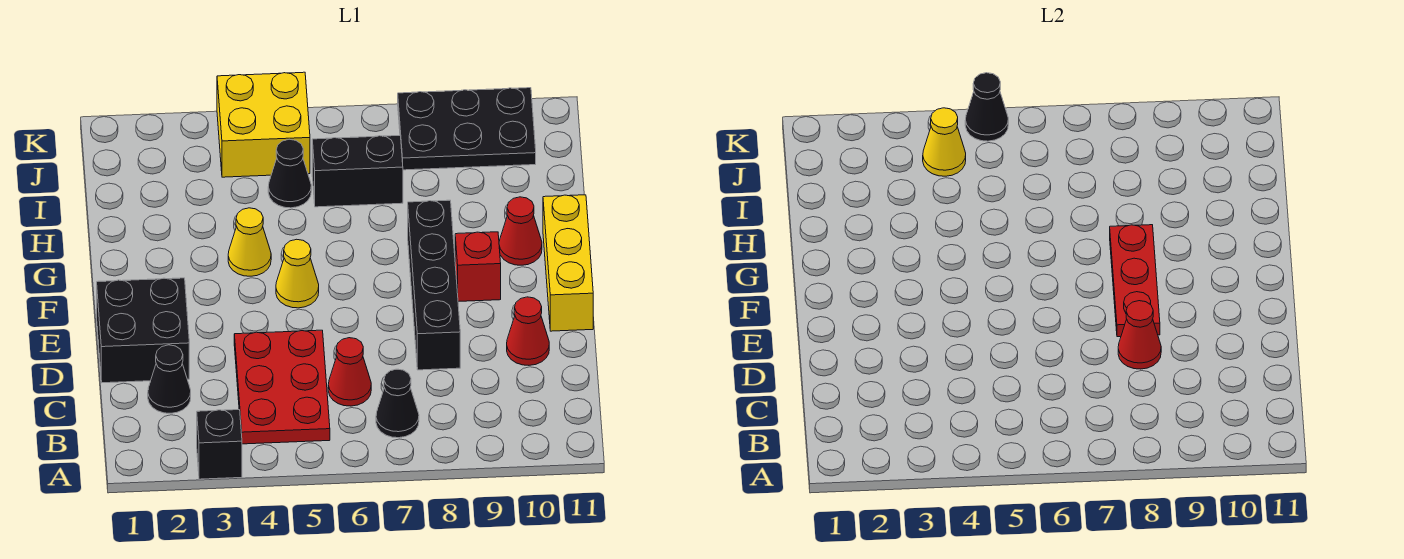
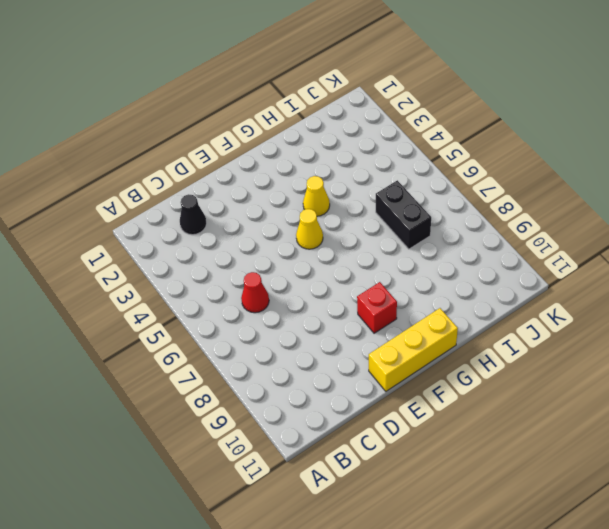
none -> black 1x1 brick [197,410,242,479]
none -> red 2x3 plate [234,330,330,444]
none -> black 1x1 cone [376,369,419,438]

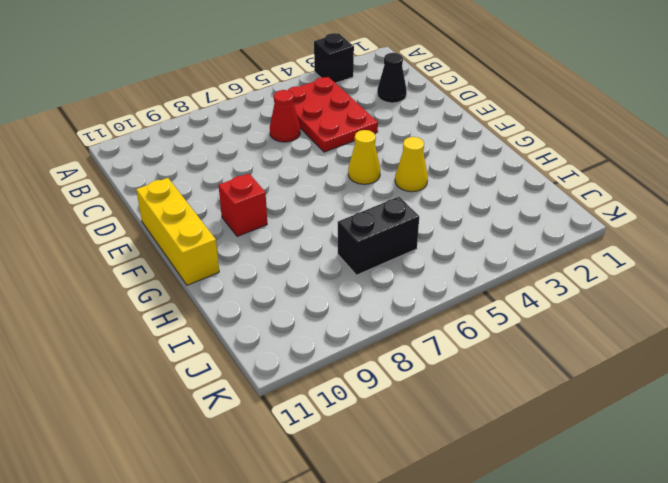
none -> black 1x1 cone [376,369,419,438]
none -> black 2x2 brick [97,278,189,383]
none -> black 1x4 brick [408,200,460,370]

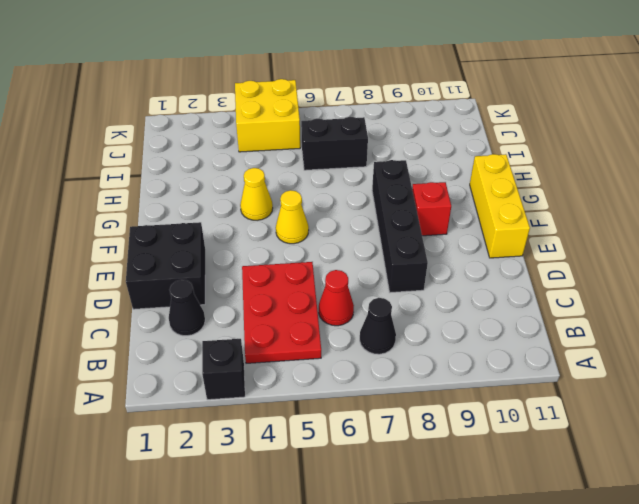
none -> red 1x1 cone [507,297,549,365]
none -> red 1x1 cone [499,197,542,265]
none -> black 1x1 cone [268,139,311,208]

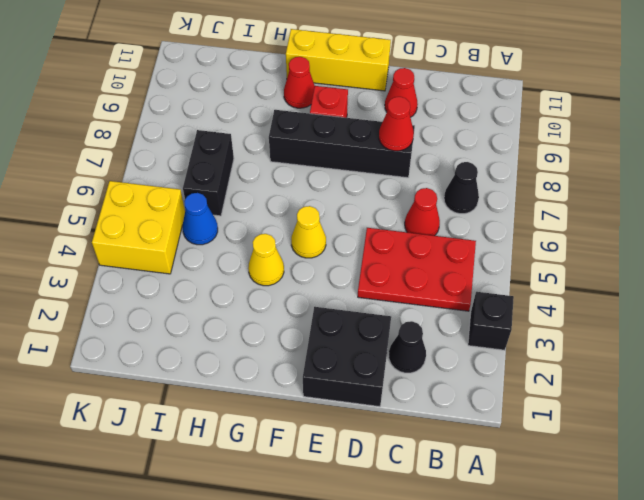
blue 1x1 cone [183,193,218,245] -> black 1x1 cone [268,139,311,208]
none -> black 2x3 plate [398,88,536,170]
none -> red 1x3 plate [1110,225,1160,337]
none -> yellow 1x1 cone [923,108,966,176]

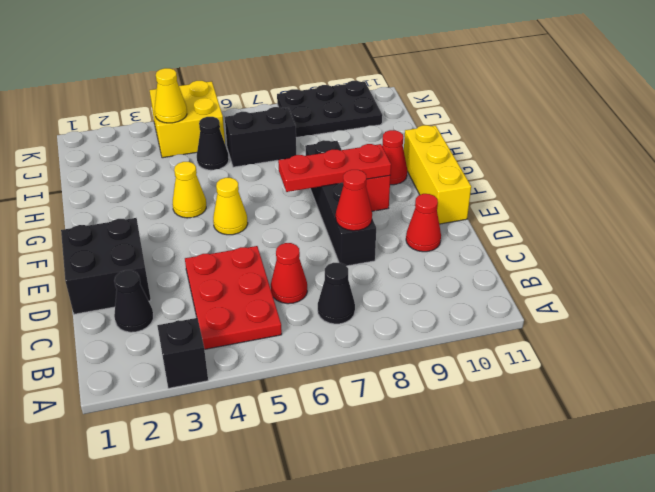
red 1x3 plate [278,144,391,192] -> red 1x3 plate turned to [1110,225,1160,337]
none -> black 1x1 cone [965,73,1008,141]

